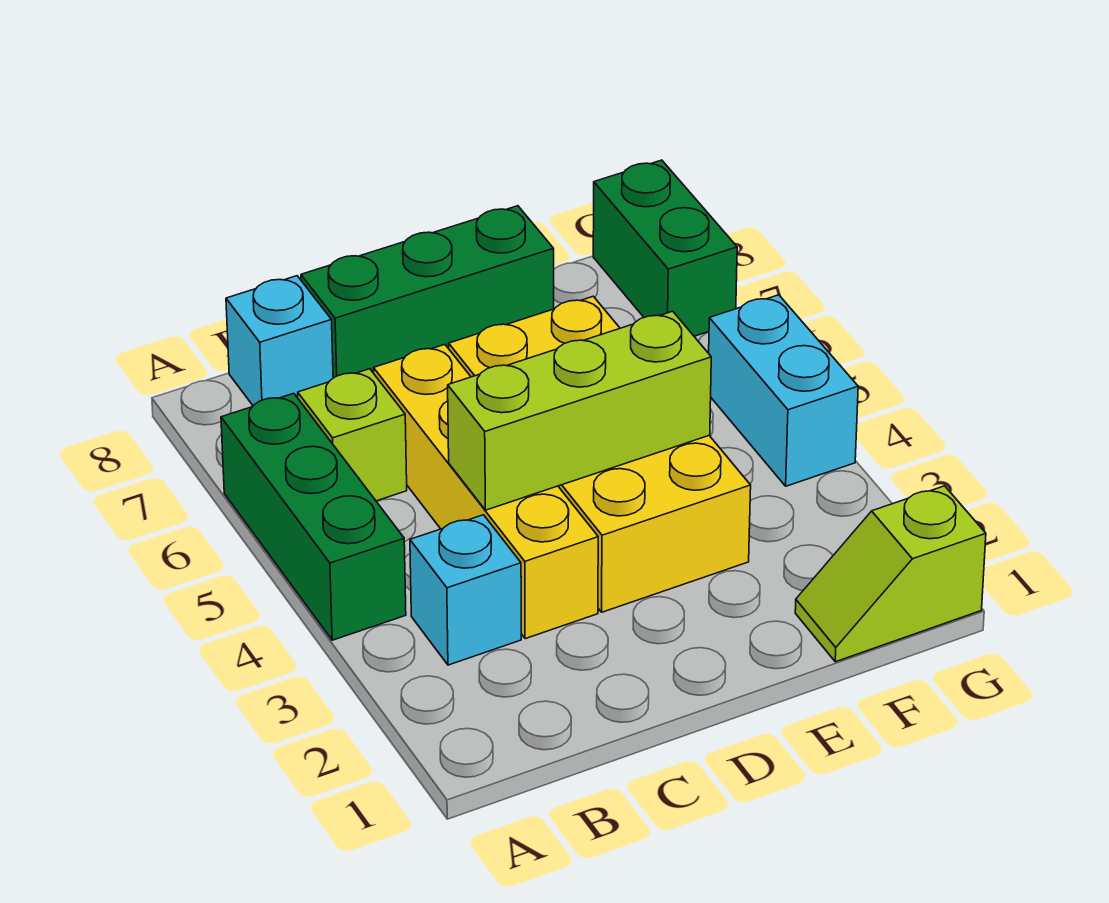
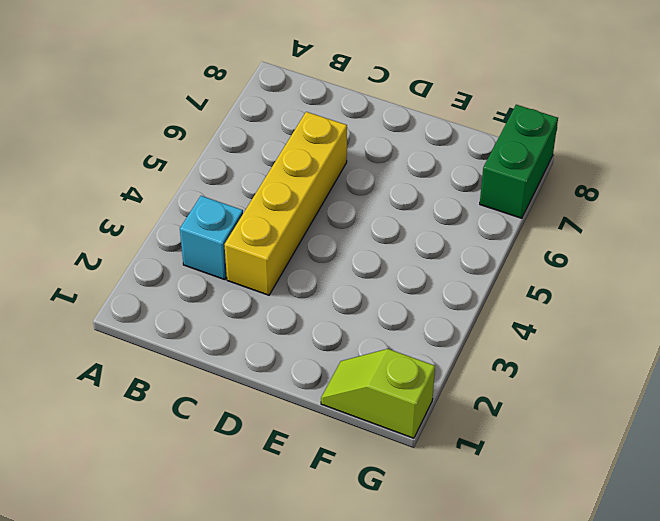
none -> green 1x3 brick [221,393,406,640]
none -> lime 1x1 brick [298,369,407,501]

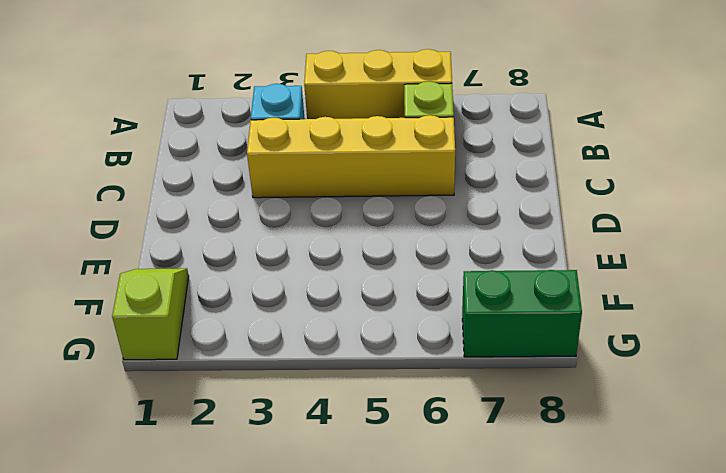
yellow 1x3 brick [304,49,452,119] -> green 1x3 brick [221,393,406,640]
none -> cyan 1x1 brick [226,276,333,405]
none -> green 1x3 brick [301,206,554,378]

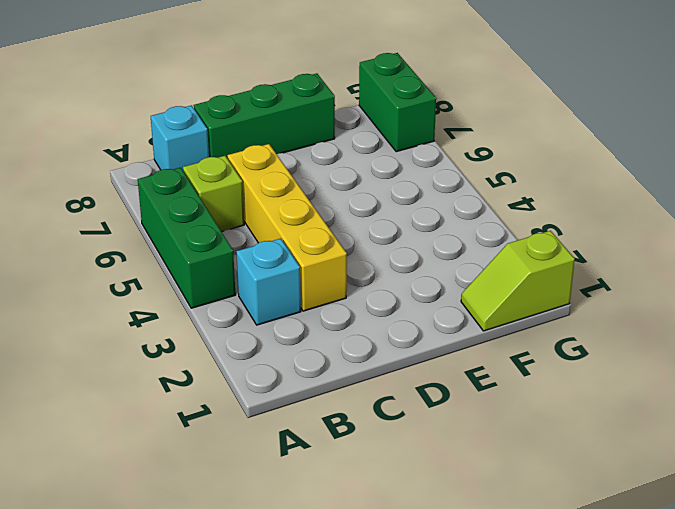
none -> yellow 2x4 brick [449,296,751,612]
none -> cyan 1x2 brick [709,295,858,486]

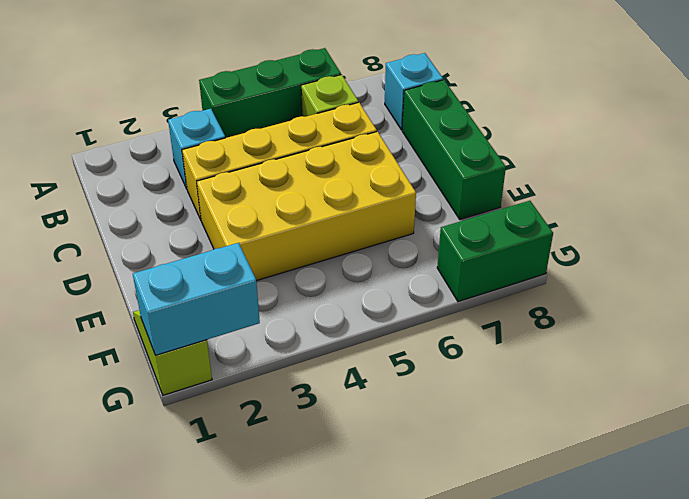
cyan 1x2 brick [133,243,260,355] -> cyan 1x2 brick moved to [709,295,858,486]
none -> lime 1x3 brick [448,311,711,510]

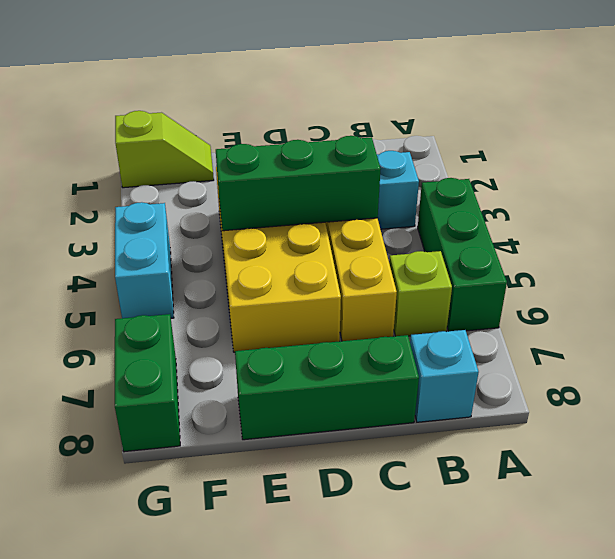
green 1x3 brick [216,136,381,231] -> lime 1x3 brick [448,311,711,510]

